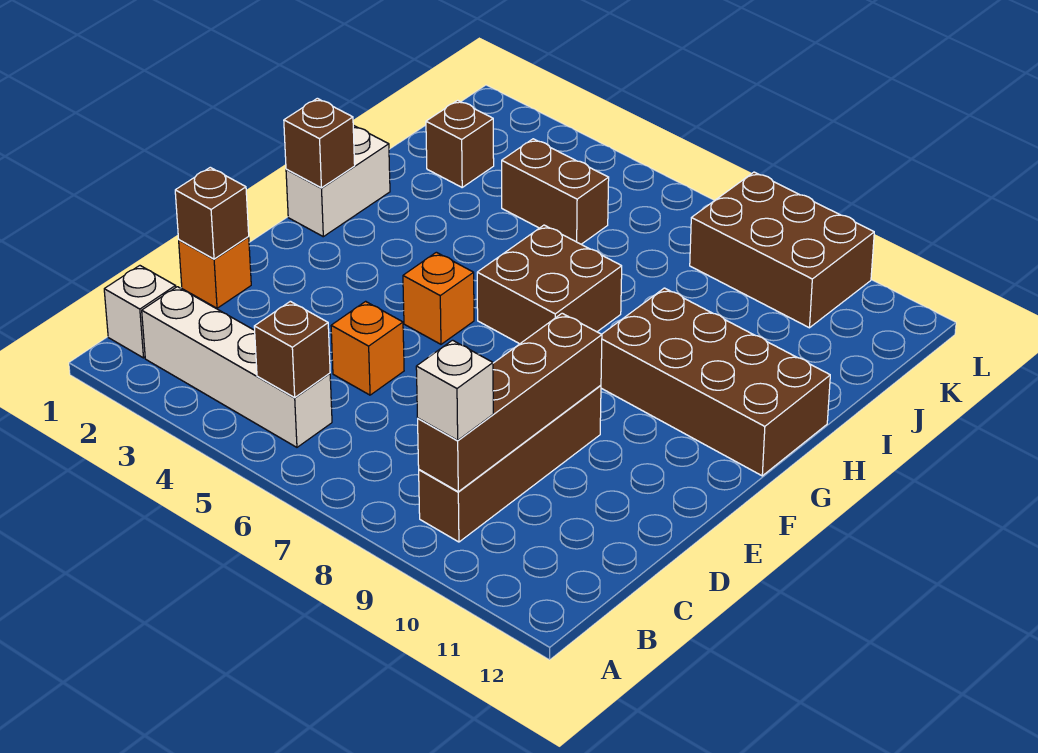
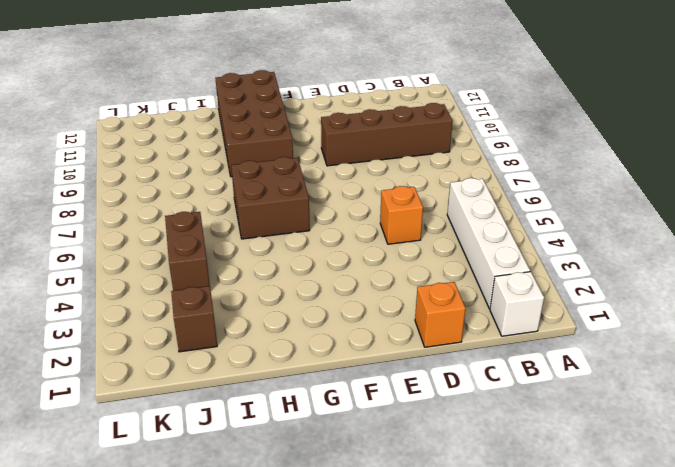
none -> orange 1x1 brick [403,252,474,344]
none -> white 1x2 brick [286,125,390,237]
none -> brown 2x3 brick [690,172,874,328]

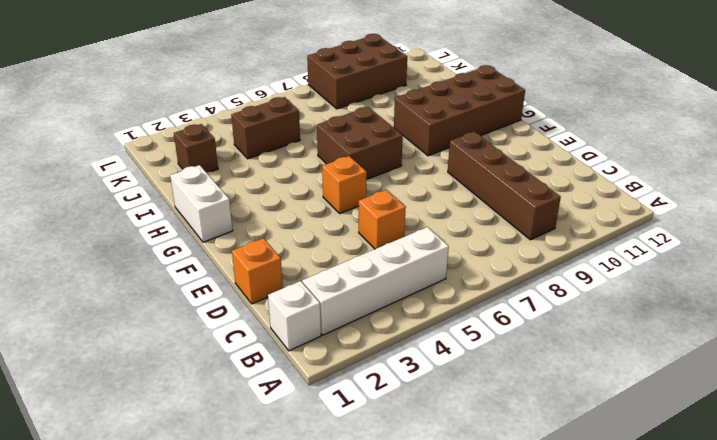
none -> brown 1x1 brick [254,301,330,398]
none -> brown 1x4 brick [418,313,602,492]
none -> brown 1x1 brick [175,167,249,259]

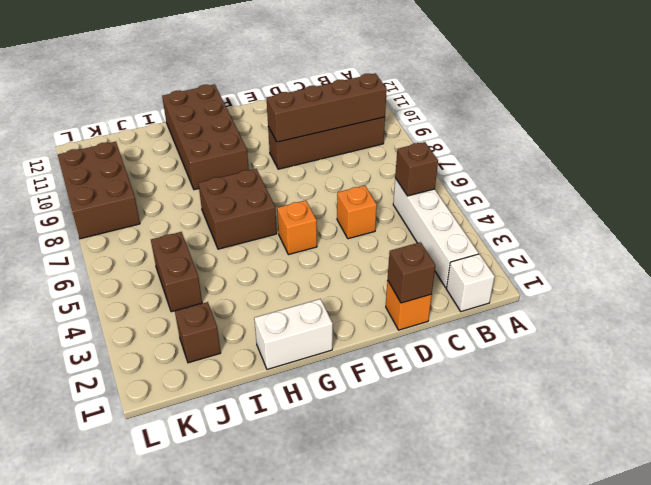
none -> brown 1x1 brick [284,98,355,188]
none -> white 1x1 brick [416,340,493,440]

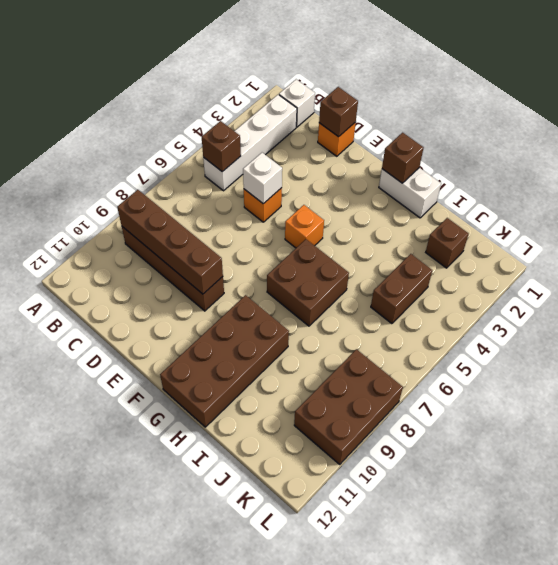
white 1x1 brick [243,153,282,204] -> white 1x1 brick moved to [416,340,493,440]

